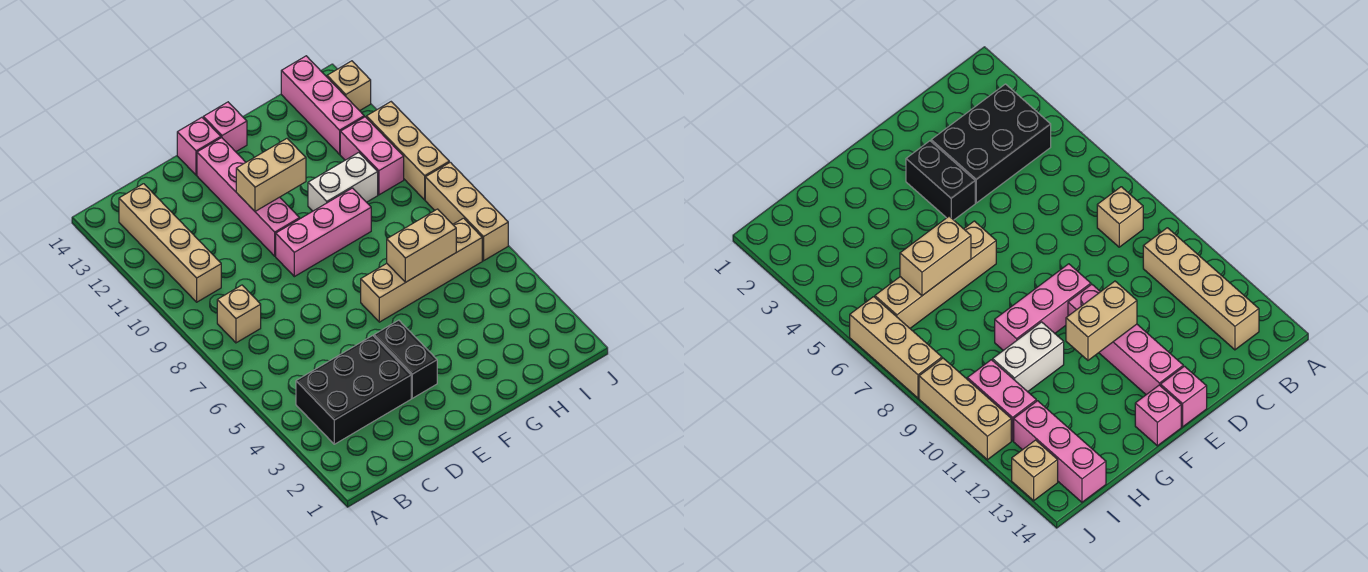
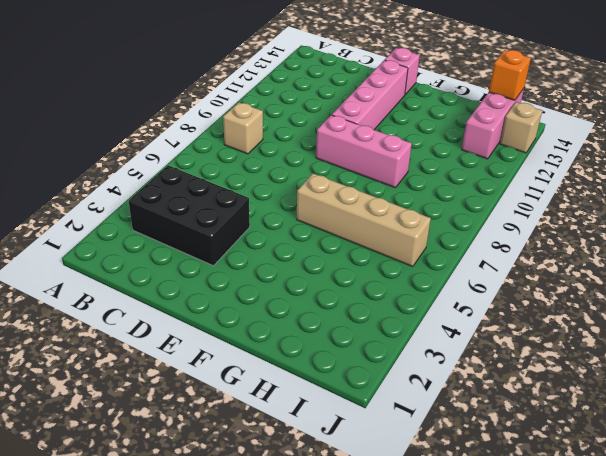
orange 1x1 brick [489,50,531,100] -> none
none -> tan 1x4 brick [119,184,221,302]
none -> black 1x2 brick [374,320,437,398]
none -> pink 1x1 brick [203,102,247,152]

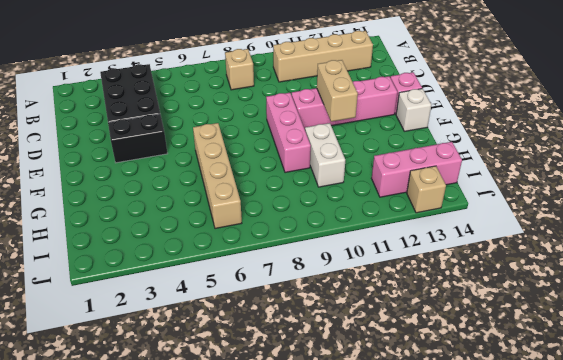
white 1x1 brick [396,89,431,131] -> pink 1x1 brick [203,102,247,152]
none -> pink 1x2 brick [340,117,404,195]
none -> tan 1x3 brick [425,162,508,261]
none -> tan 1x3 brick [366,102,449,200]

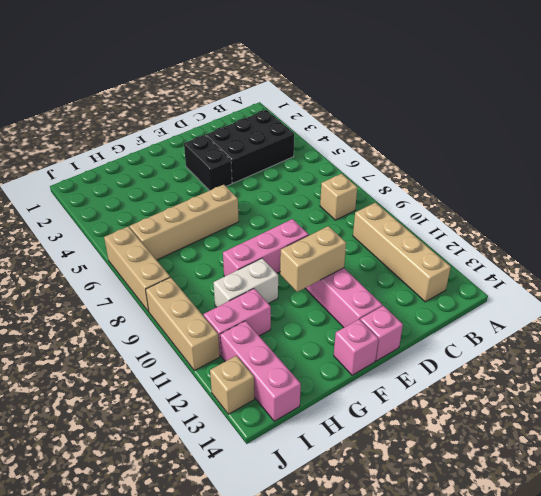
pink 1x2 brick [204,289,271,356] -> pink 1x2 brick turned to [340,117,404,195]
none -> tan 1x2 brick [387,209,456,282]

